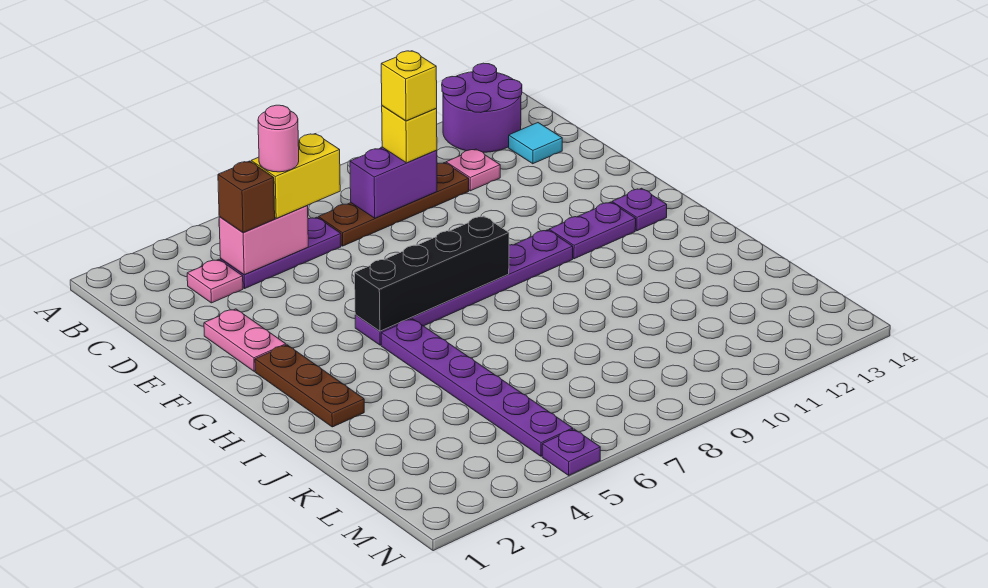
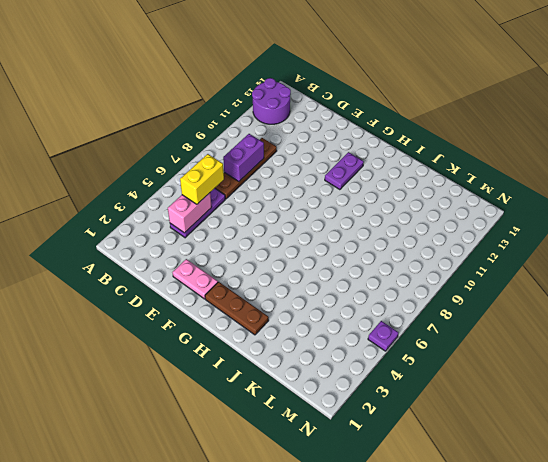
none -> pink 1x1 plate [187,259,243,303]
none -> pink 1x1 plate [446,149,500,191]
none -> cyan 1x1 tile [509,123,562,164]

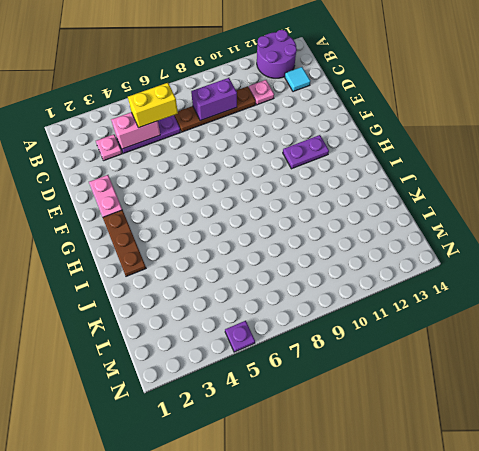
none -> purple 1x6 plate [355,230,573,345]
none -> purple 1x1 plate [612,188,667,231]
none -> purple 1x6 plate [381,319,573,456]

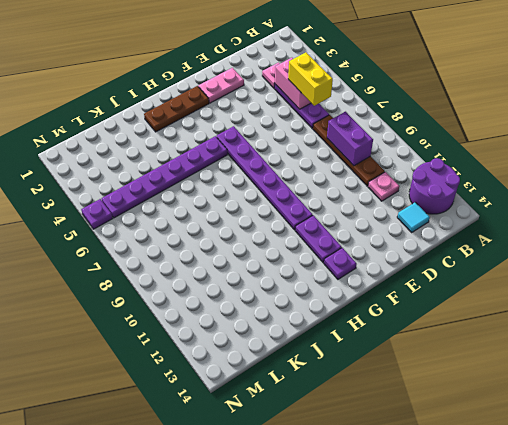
none -> black 1x4 brick [355,216,509,331]
none -> brown 1x1 brick [218,161,275,233]
none -> yellow 1x1 brick [382,106,437,163]

